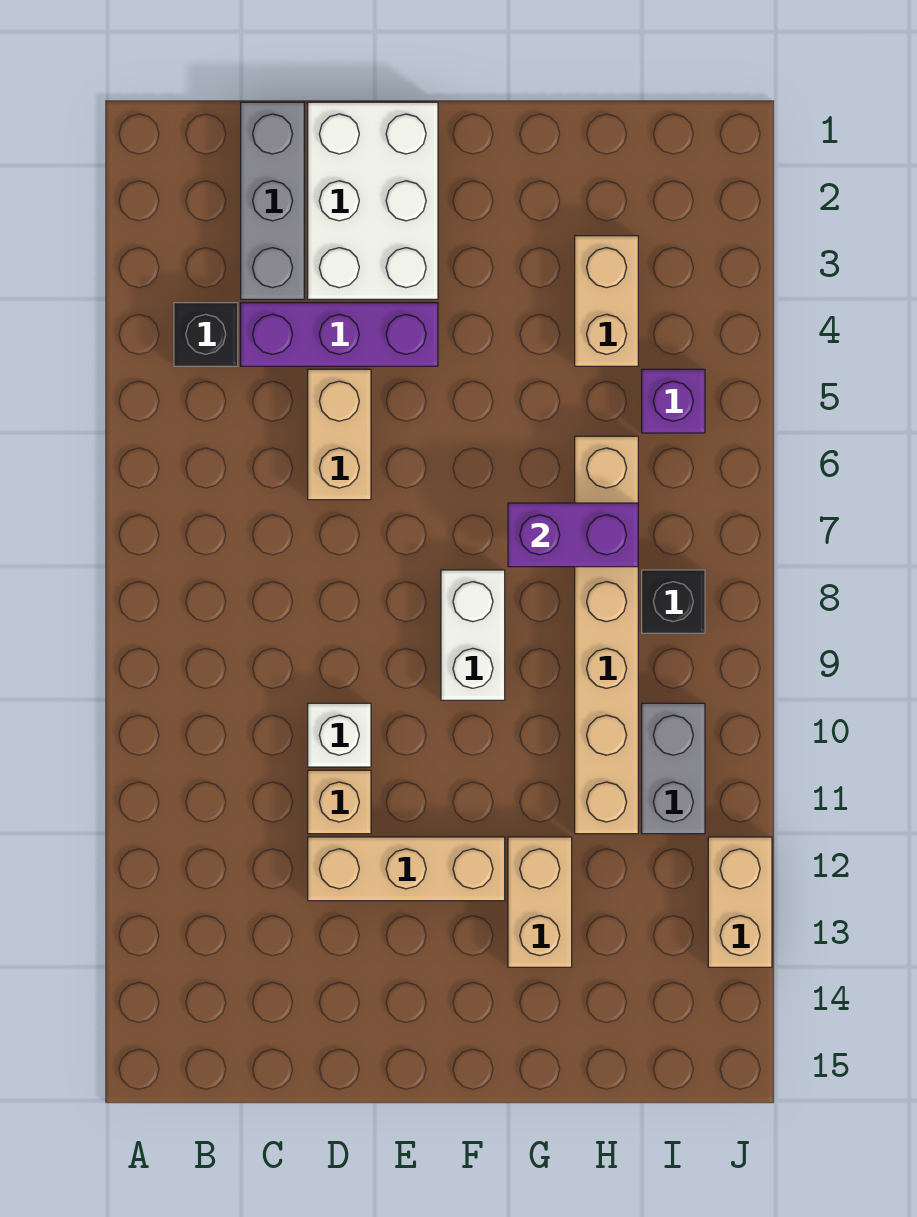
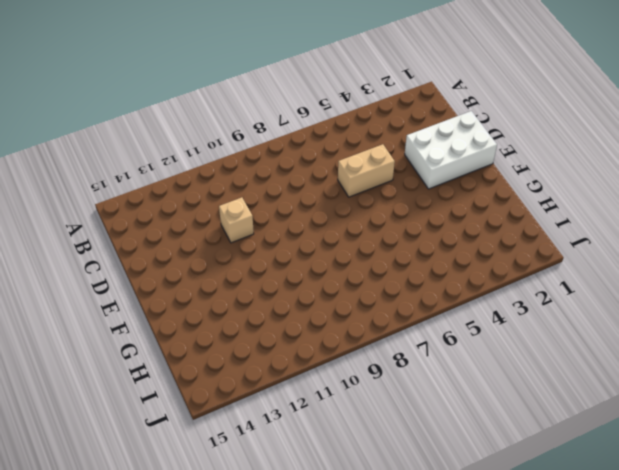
none -> black 1x1 brick [174,303,238,366]
none -> grey 1x3 brick [241,102,304,299]
none -> purple 1x3 brick [241,303,438,366]

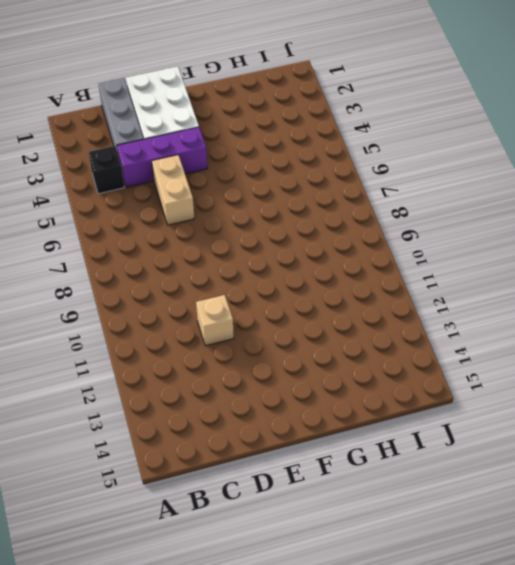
none -> white 1x1 brick [308,703,371,767]
none -> tan 1x3 brick [308,837,505,901]
none -> white 1x2 brick [441,570,505,700]

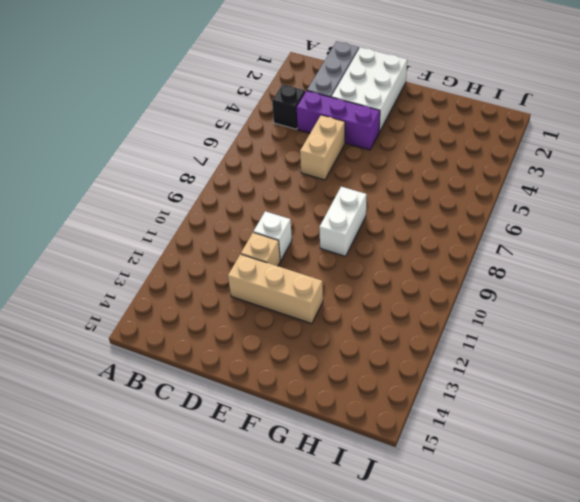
none -> tan 1x2 brick [508,837,572,967]
none -> tan 1x2 brick [575,236,638,366]
none -> tan 1x6 brick [575,436,638,834]

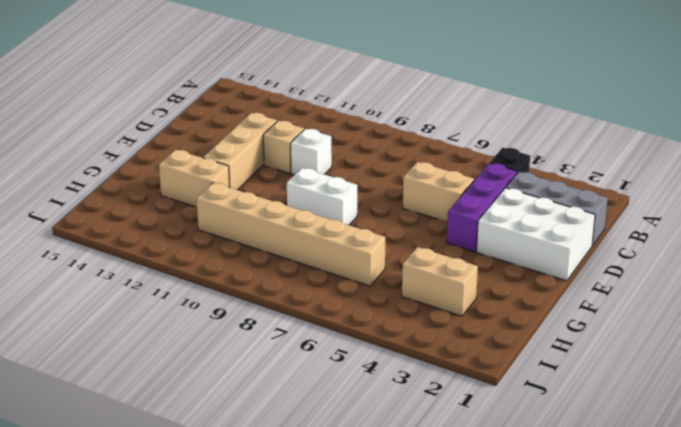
none -> purple 1x1 brick [642,369,705,433]
none -> black 1x1 brick [642,570,705,633]
none -> grey 1x2 brick [642,703,705,834]

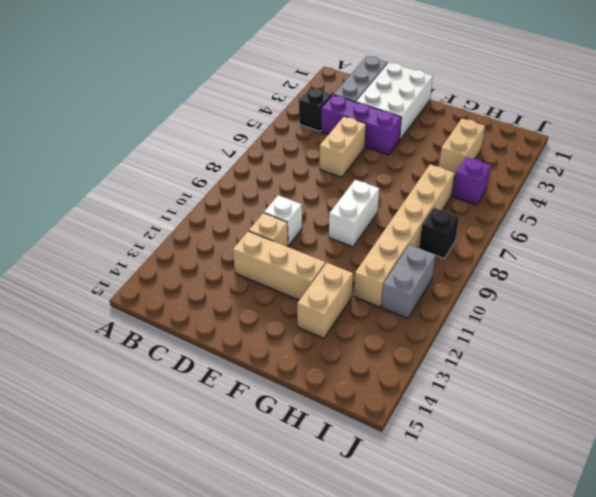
none -> tan 1x2 brick [708,837,772,967]
none -> purple 1x2 brick [508,503,638,567]

